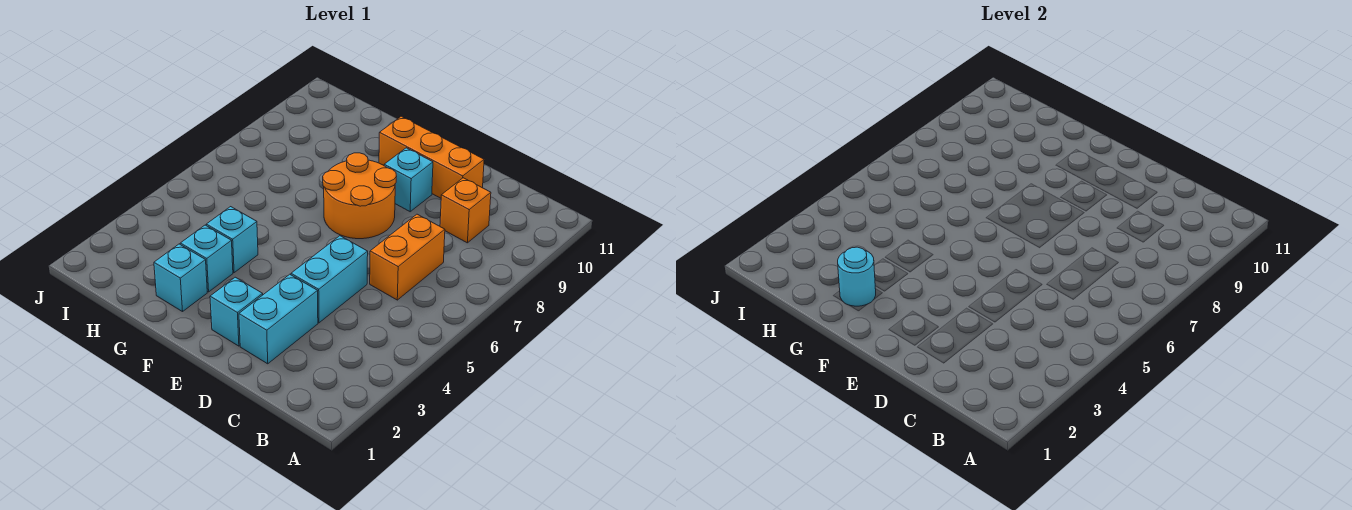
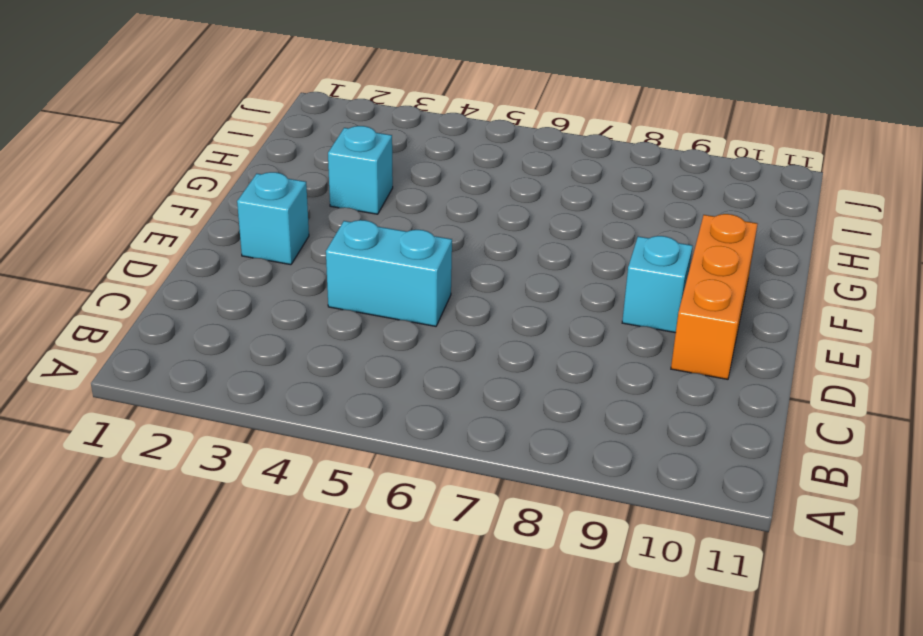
none -> orange 1x2 brick [370,214,445,300]
none -> orange 1x1 brick [440,178,491,243]
none -> cyan 1x2 brick [239,274,318,364]

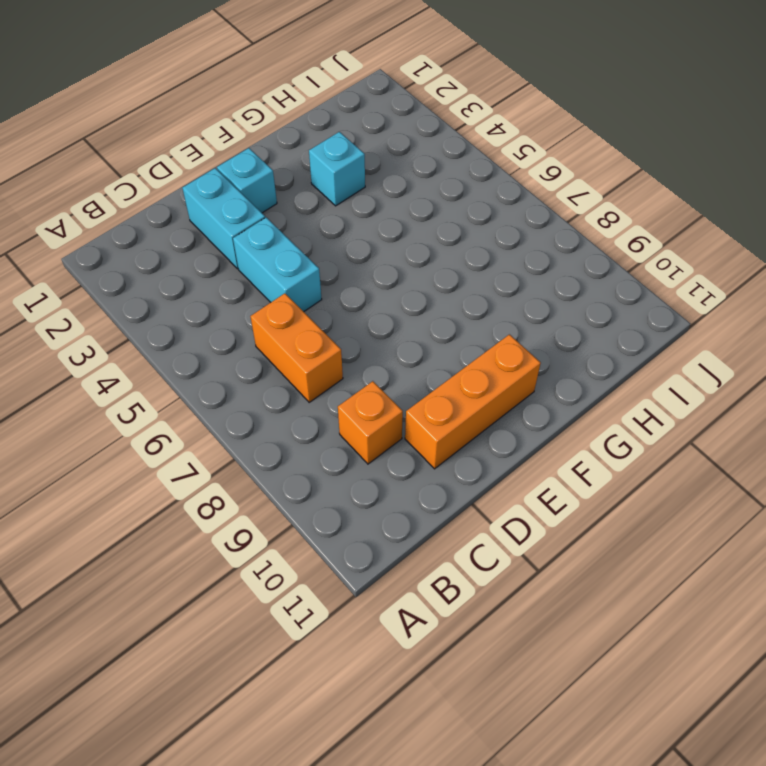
none -> orange 2x2 round brick [323,153,397,239]
none -> cyan 1x1 brick [384,148,433,212]
none -> cyan 1x1 brick [154,244,207,312]

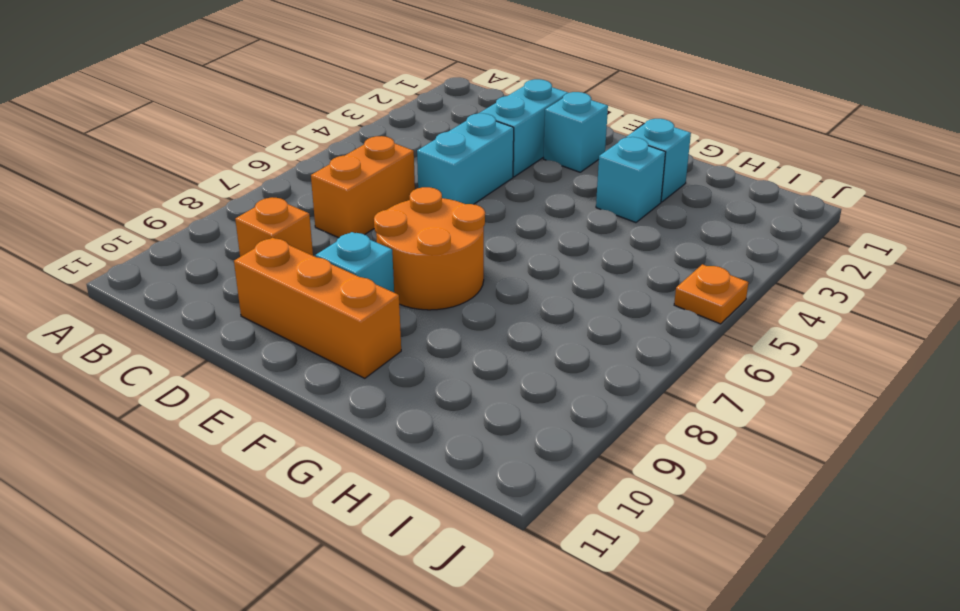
orange 1x1 plate [674,264,749,324] -> none
none -> cyan 1x1 brick [206,207,258,272]
none -> cyan 1x1 round brick [838,247,876,306]

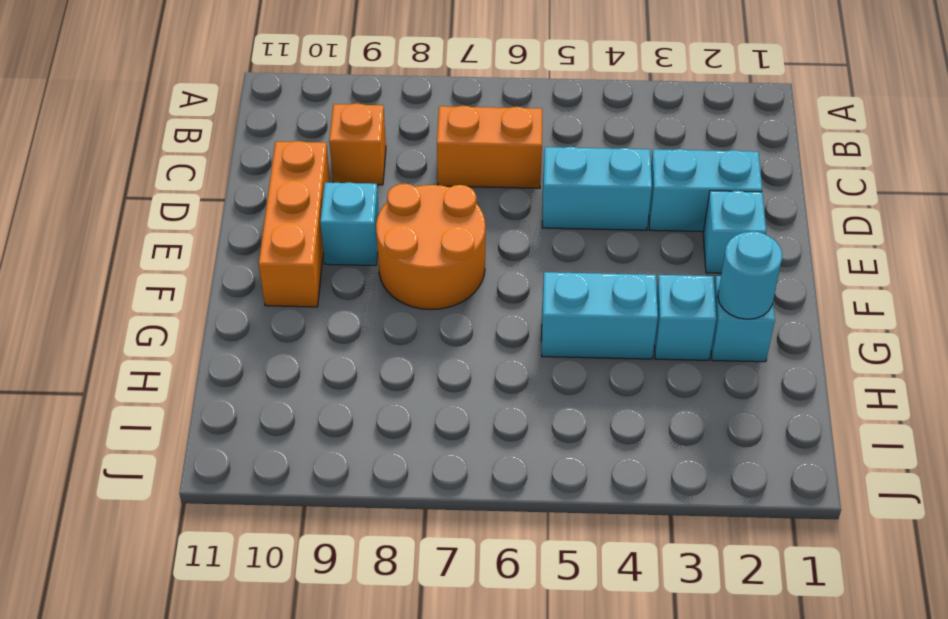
cyan 1x2 brick [542,272,658,359] -> cyan 1x1 brick [206,207,258,272]

